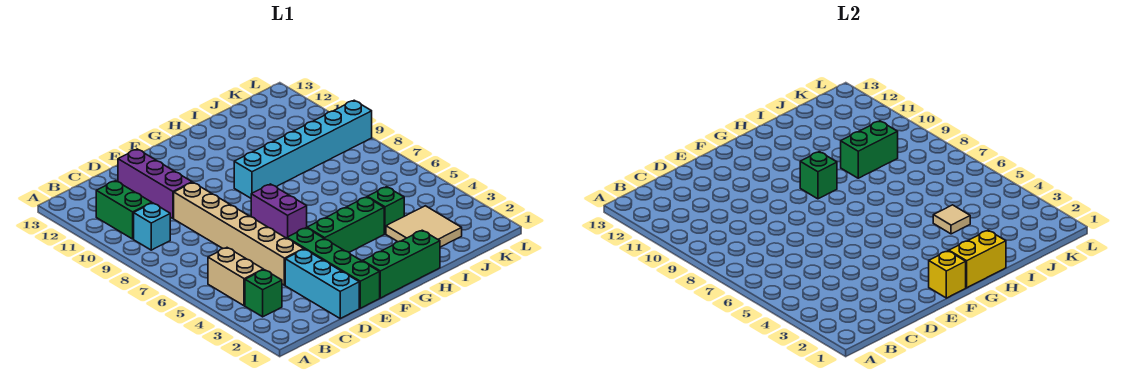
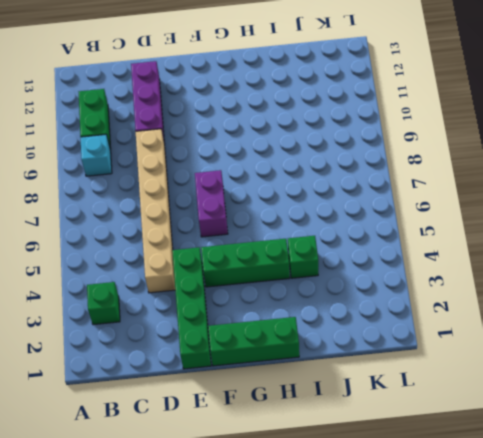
none -> tan 1x2 brick [208,248,263,306]
none -> cyan 1x3 brick [285,249,359,318]
none -> cyan 1x6 brick [234,100,372,198]

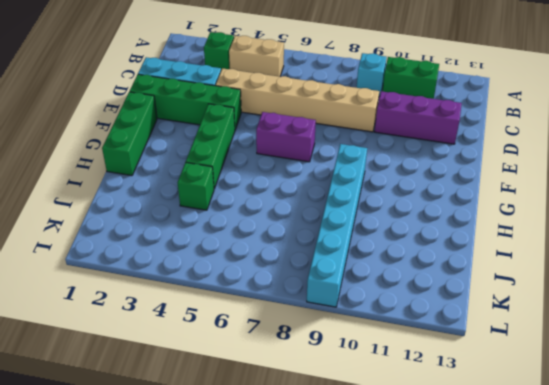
none -> tan 2x2 tile [386,206,462,247]
none -> yellow 1x1 brick [929,251,966,298]
none -> yellow 1x2 brick [949,230,1006,288]

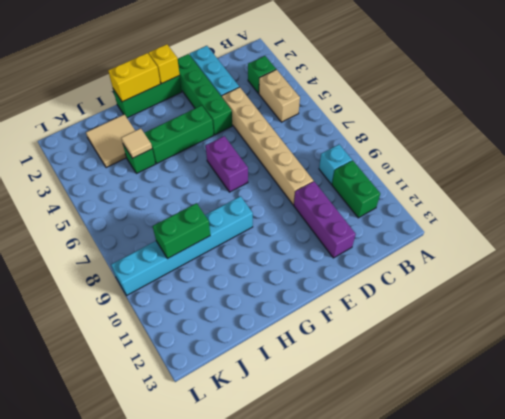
none -> green 1x1 brick [800,152,837,199]

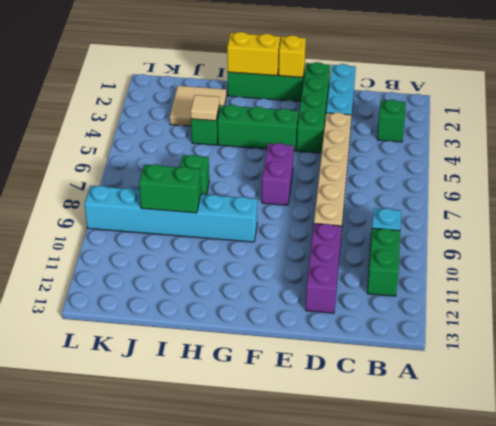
green 1x1 brick [180,155,209,195] -> green 1x1 brick moved to [800,152,837,199]
none -> tan 1x2 brick [208,248,263,306]

